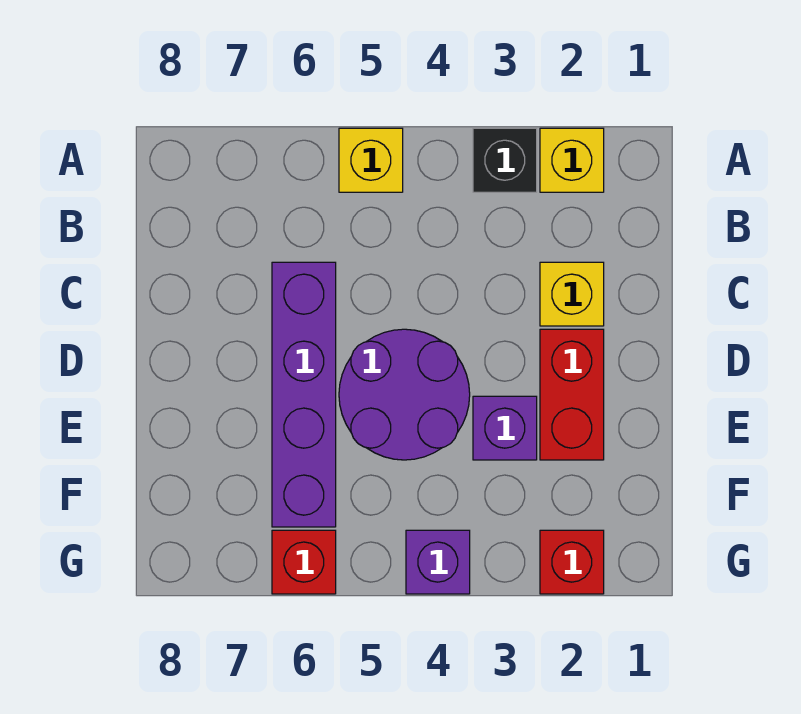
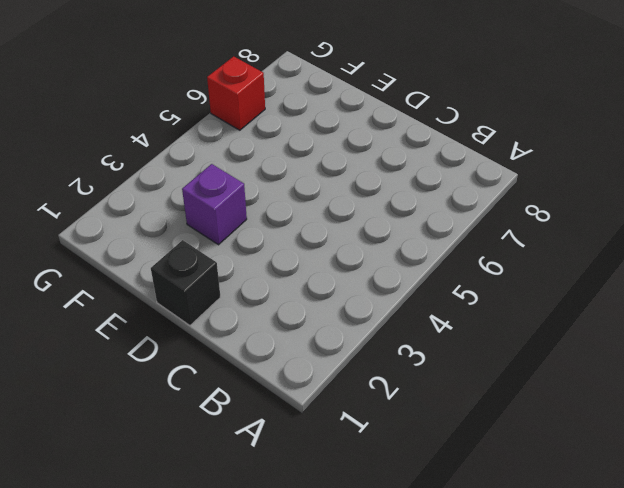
black 1x1 brick [151,240,220,325] -> black 1x1 brick moved to [473,128,537,192]
none -> yellow 1x1 brick [540,128,604,192]
none -> yellow 1x1 brick [339,128,403,192]

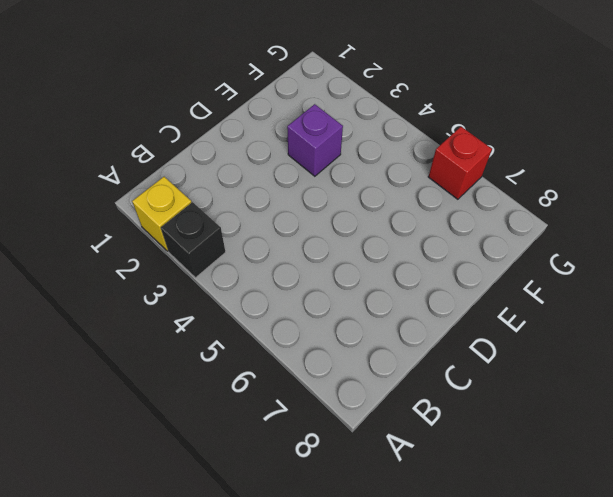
none -> yellow 1x1 brick [339,128,403,192]
none -> yellow 1x1 brick [540,262,604,326]

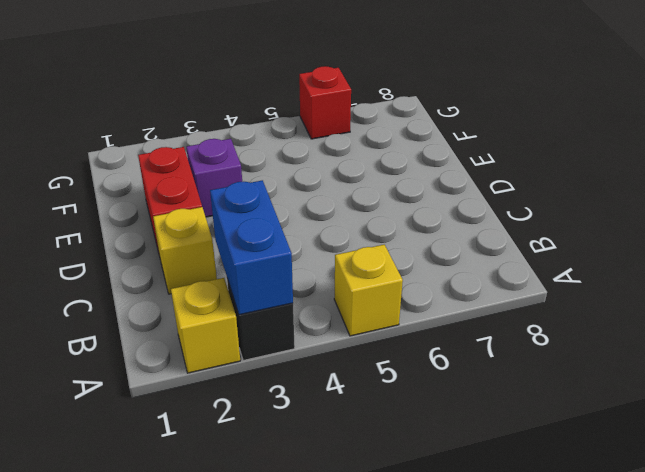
blue 1x2 brick [210,180,293,315] -> none
none -> purple 1x4 brick [272,262,336,527]
none -> purple 2x2 round brick [339,329,470,460]

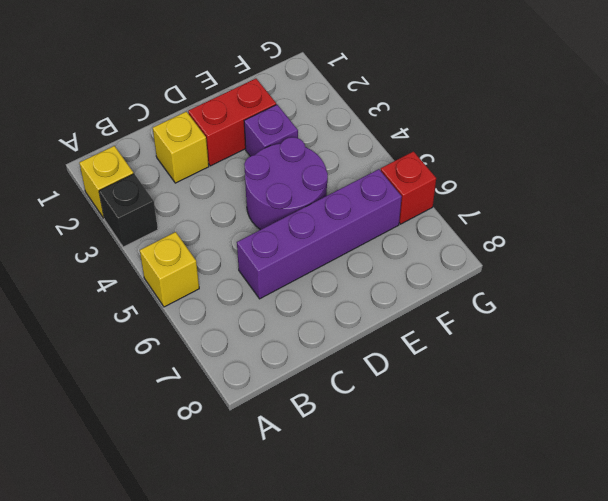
none -> red 1x1 brick [540,530,604,594]
none -> purple 1x1 brick [406,530,470,594]

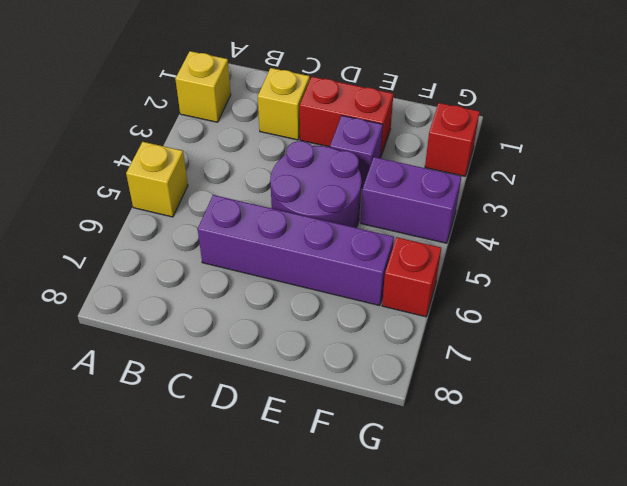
purple 1x2 brick [361,157,461,243] -> purple 1x1 brick [406,530,470,594]
none -> black 1x1 brick [473,128,537,192]

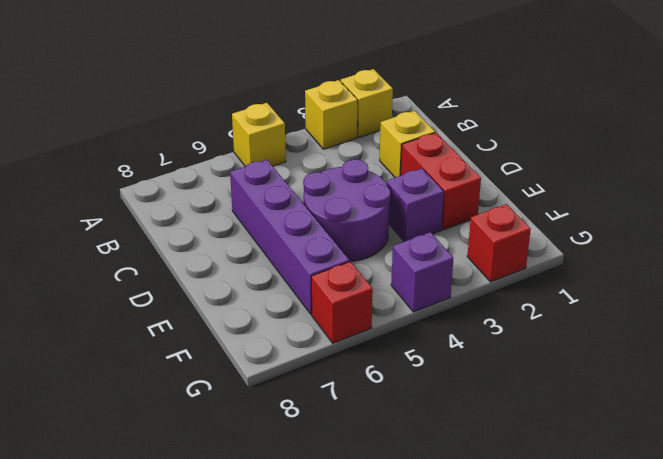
yellow 1x1 brick [305,80,358,149] -> black 1x1 brick [473,128,537,192]

